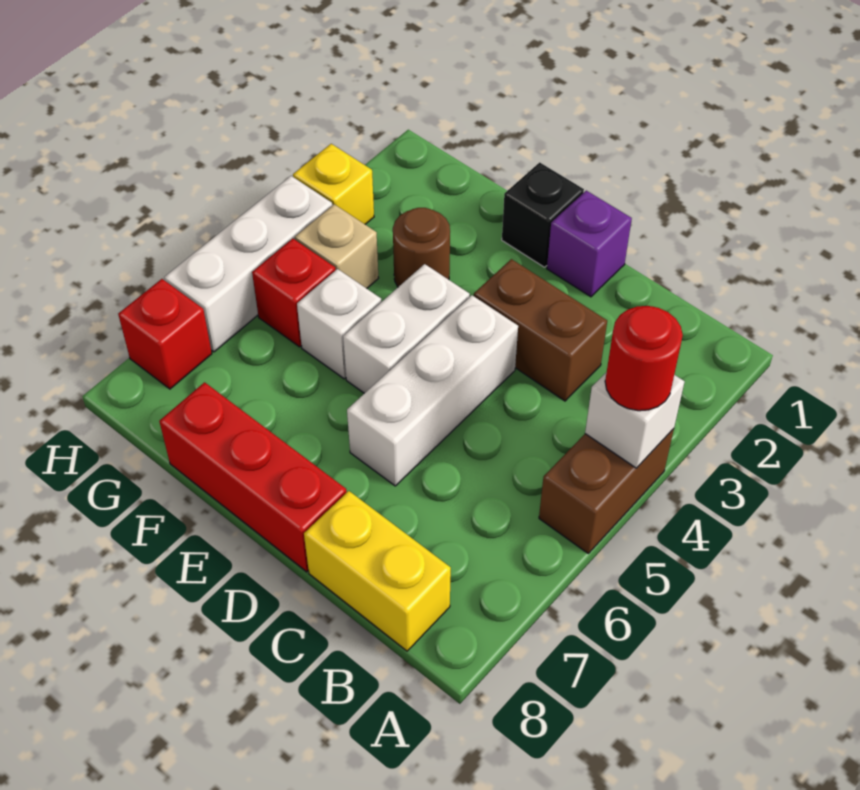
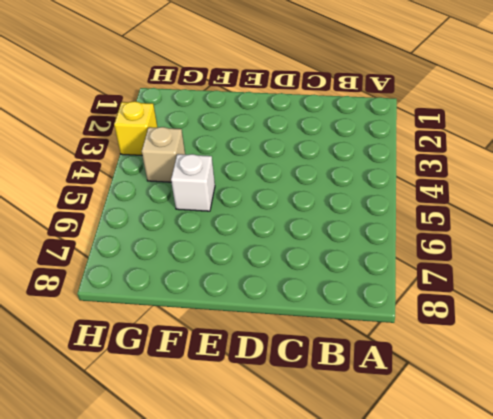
none -> brown 1x2 brick [539,429,674,553]
none -> yellow 1x2 brick [304,491,451,651]
none -> brown 1x2 brick [474,259,607,401]

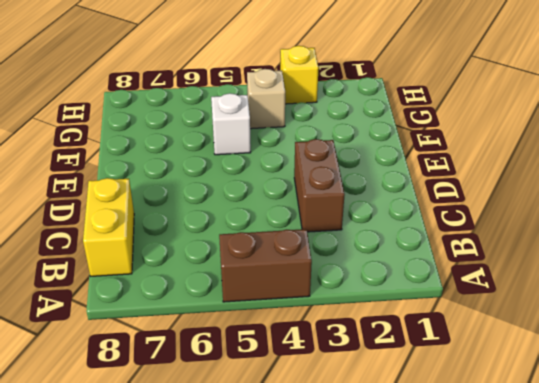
none -> purple 1x1 brick [547,191,632,297]
none -> white 1x3 brick [347,295,518,486]
none -> red 1x3 brick [159,382,347,572]

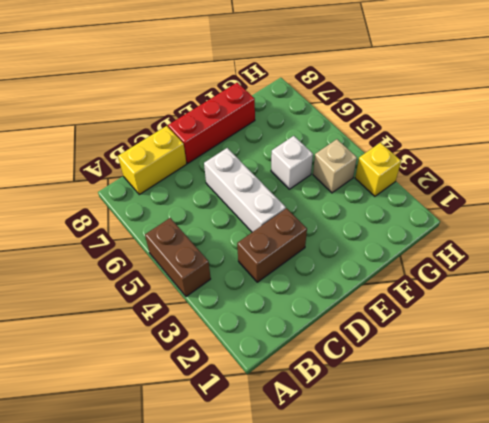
none -> purple 1x1 brick [547,191,632,297]
none -> black 1x1 brick [502,162,584,267]
none -> white 1x2 brick [343,264,470,393]

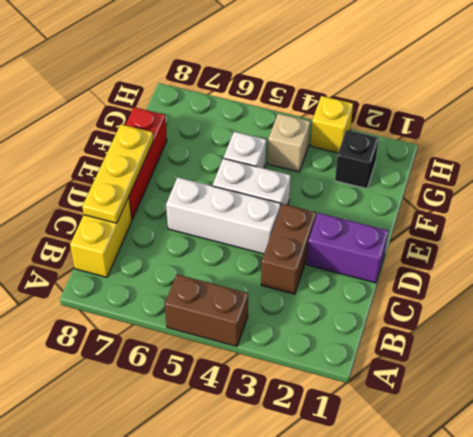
yellow 1x3 plate [82,124,153,223] -> none
purple 1x2 brick [307,213,388,283] -> purple 1x1 brick [547,191,632,297]
black 1x1 brick [335,130,379,189] -> black 1x1 brick moved to [502,162,584,267]
none -> brown 1x1 round brick [393,208,450,287]
none -> red 1x1 brick [252,239,335,347]
none -> white 1x3 brick [164,176,332,352]

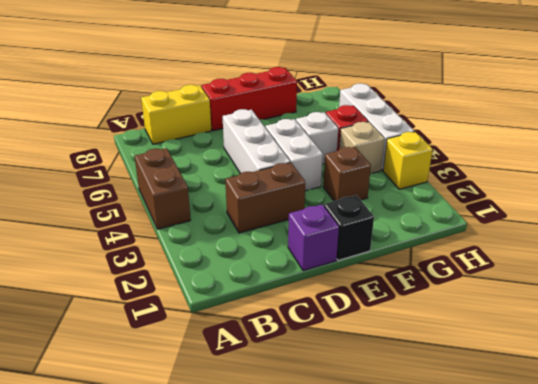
brown 1x1 brick [323,147,371,201] -> brown 1x1 round brick [393,208,450,287]
none -> red 1x1 brick [118,279,212,389]
none -> white 1x1 brick [585,372,685,468]
none -> red 1x1 round brick [605,306,683,411]

